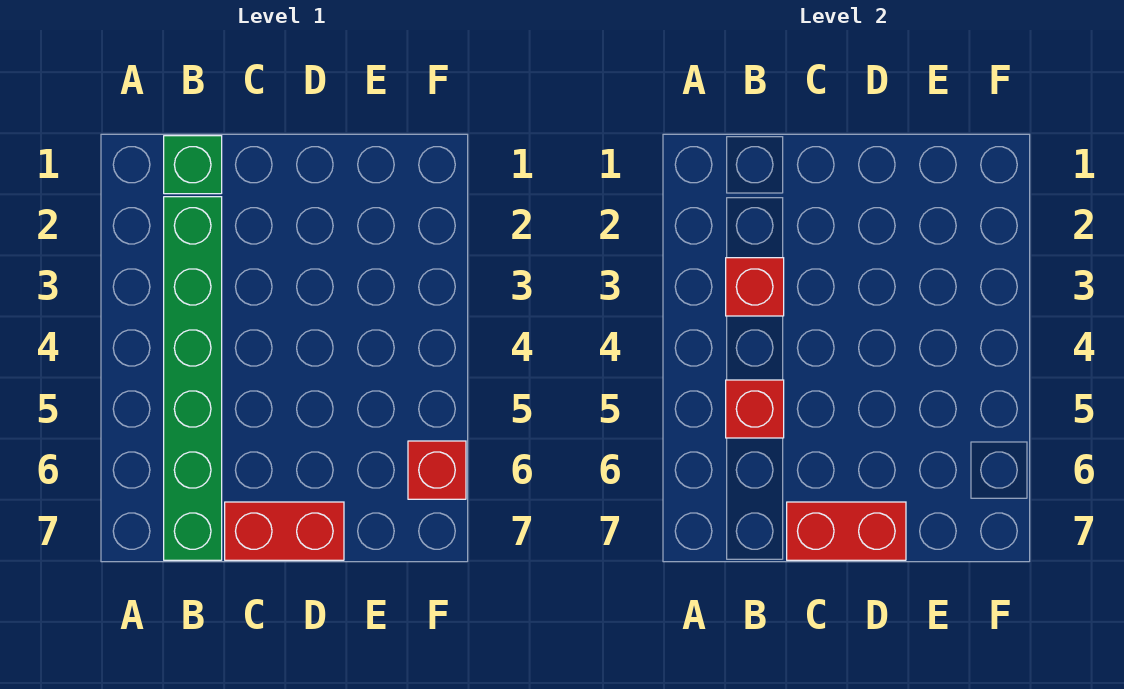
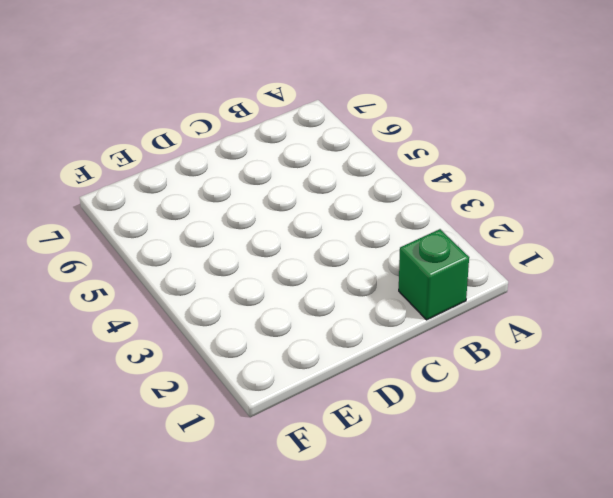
none -> green 1x6 brick [164,197,222,560]
none -> red 1x2 brick [225,502,344,560]

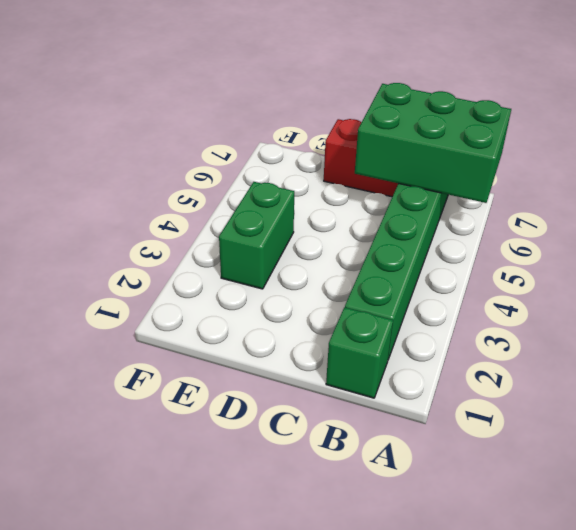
green 2x3 brick [355,83,511,203] -> red 1x2 brick [787,502,906,560]
green 1x2 brick [219,182,294,289] -> none
none -> red 1x1 brick [408,441,466,499]
none -> red 1x1 brick [726,258,784,316]

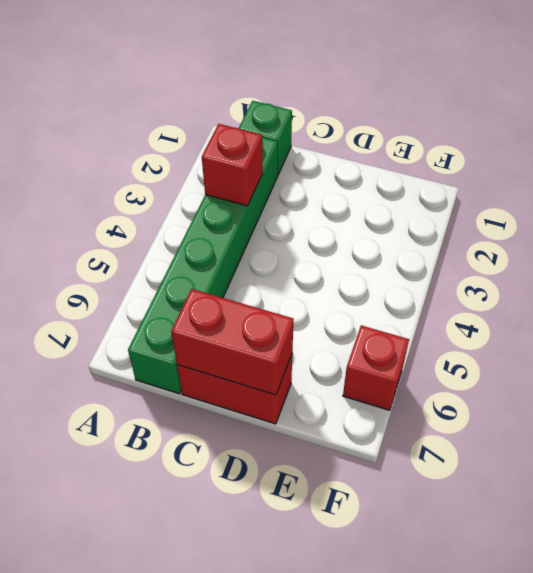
none -> red 1x1 brick [726,380,784,438]

